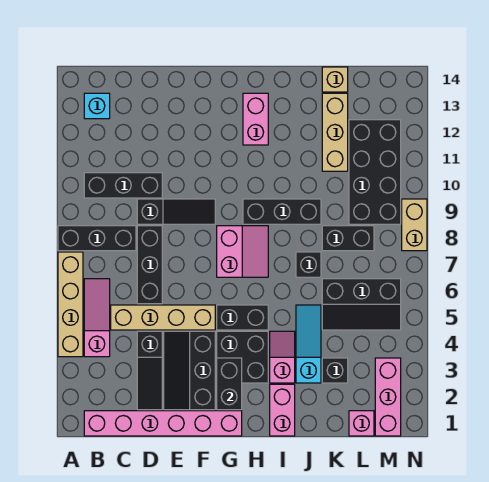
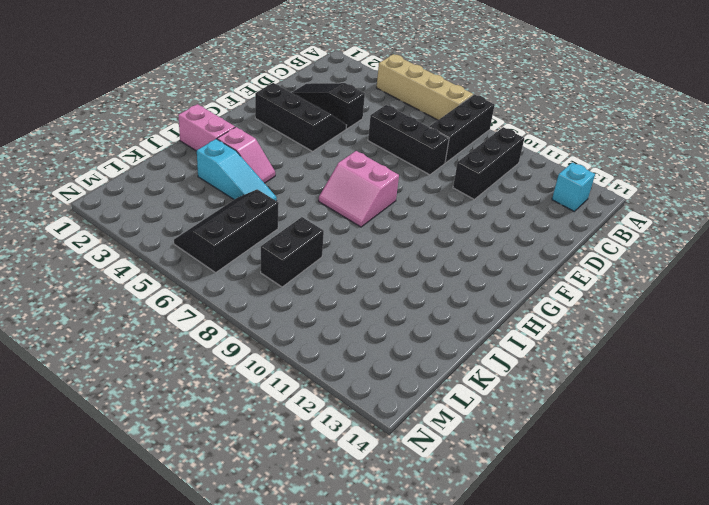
none -> pink 1x6 brick [84,411,242,436]
none -> pink 1x3 slope [84,279,110,357]
none -> tan 1x4 brick [111,305,215,330]
none -> black 1x3 slope [137,199,215,224]

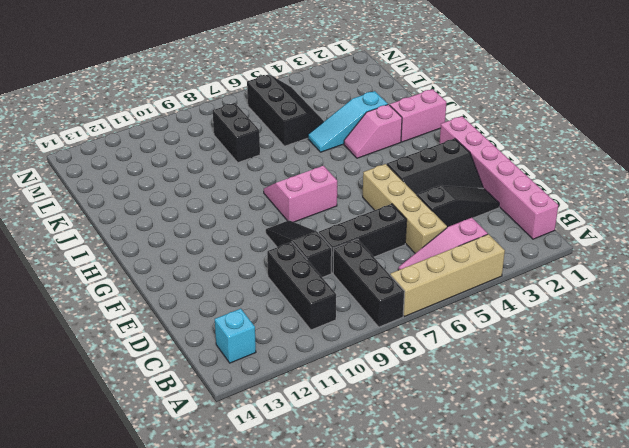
none -> black 2x2 brick [217,331,268,383]
none -> black 1x2 brick [217,305,268,330]
none -> black 1x3 brick [243,199,321,224]
none -> pink 1x2 brick [243,93,268,145]

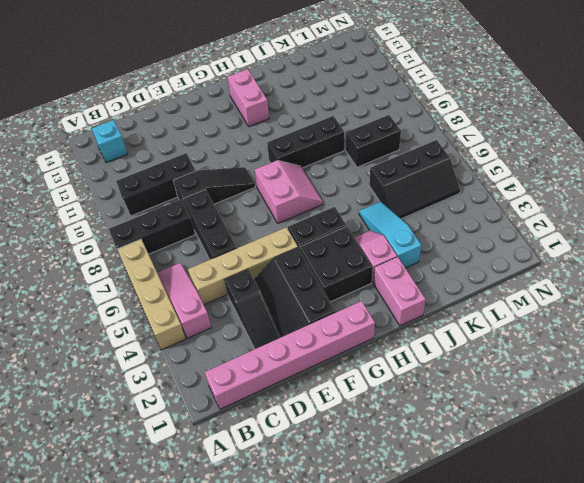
none -> black 1x1 brick [296,252,321,277]
none -> black 1x1 brick [322,358,348,383]
none -> tan 1x3 brick [322,93,348,171]
none -> tan 1x1 brick [322,67,348,92]

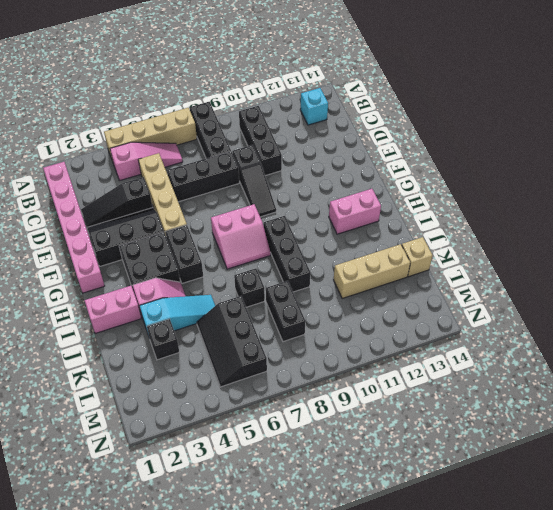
none -> pink 1x1 brick [349,411,374,436]
none -> black 2x4 brick [349,120,401,224]
none -> pink 1x3 brick [375,358,401,436]
none -> tan 1x2 brick [402,199,427,251]

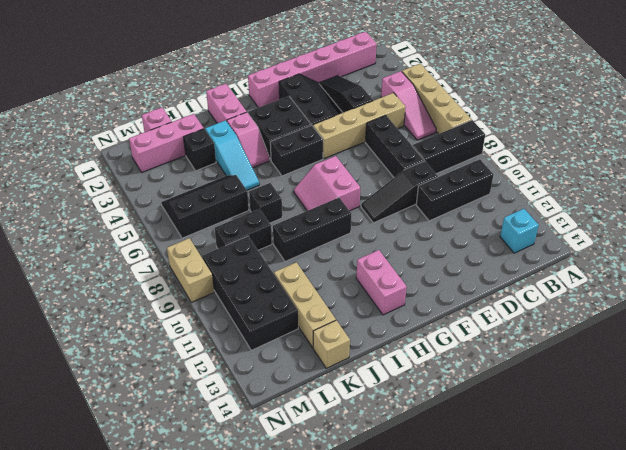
pink 1x3 brick [129,114,204,172] -> pink 1x3 brick turned to [375,358,401,436]
none -> black 1x2 brick [217,358,242,410]

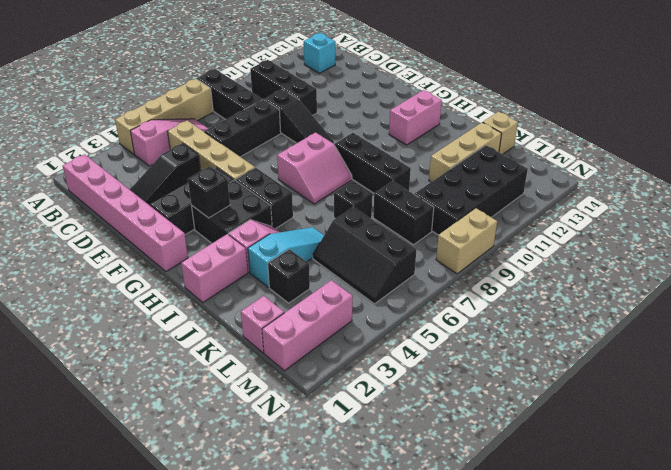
black 1x1 brick [188,166,230,218] -> black 1x2 brick [217,358,242,410]

